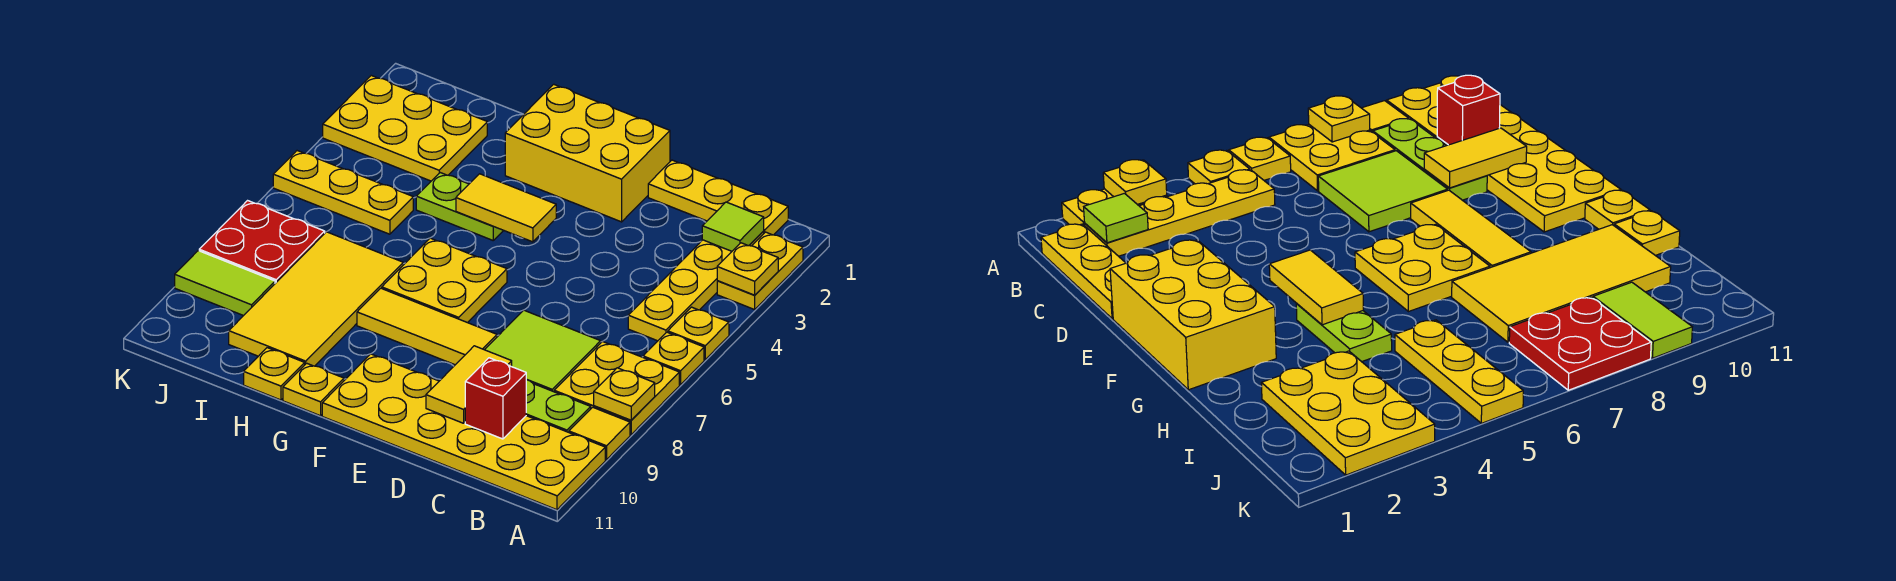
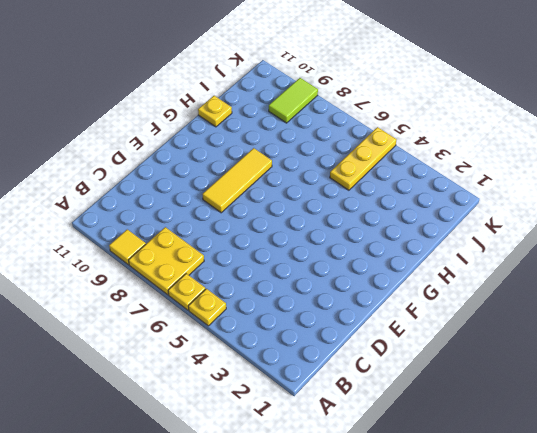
none -> yellow 1x2 plate [717,232,803,310]
none -> yellow 2x6 plate [322,354,605,510]
none -> yellow 1x3 plate [648,160,788,235]

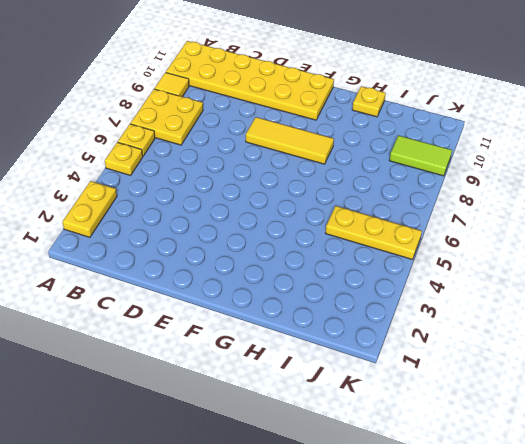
none -> yellow 1x3 plate [648,160,788,235]
none -> yellow 1x4 plate [628,232,764,341]
none -> lime 1x3 plate [526,380,591,432]

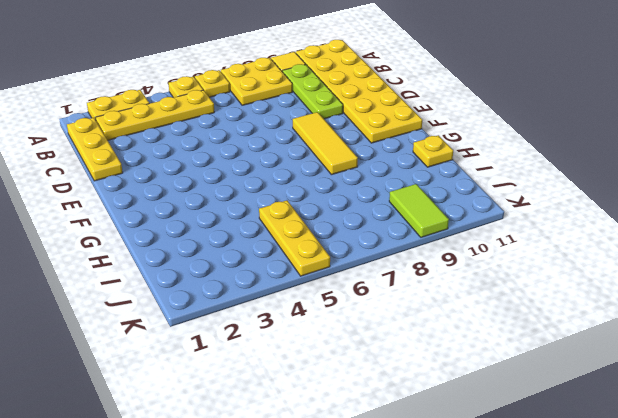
none -> lime 2x2 tile [485,310,601,392]
none -> yellow 2x3 brick [505,84,670,222]
none -> yellow 2x2 plate [382,238,507,323]

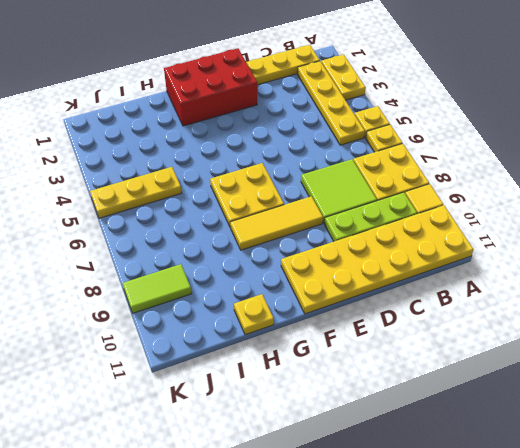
red 2x3 brick [164,48,257,126] -> yellow 2x3 brick [505,84,670,222]
none -> lime 1x2 plate [416,173,504,240]
none -> yellow 1x1 plate [283,363,344,416]
none -> yellow 2x4 tile [229,232,403,366]

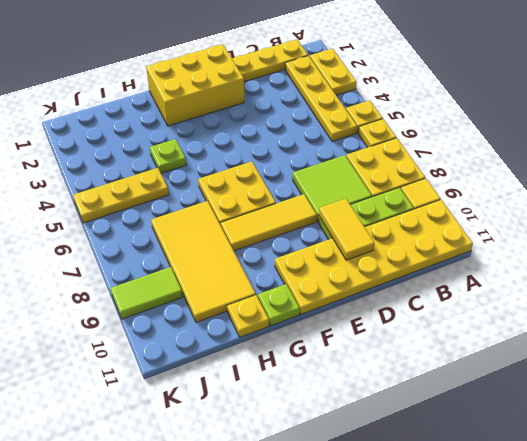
lime 1x1 plate [258,284,300,326] -> yellow 1x1 plate [283,363,344,416]
lime 1x1 plate [150,139,186,173] -> lime 1x2 plate [416,173,504,240]
none -> yellow 2x3 plate [323,76,487,181]
none -> red 2x2 plate [199,201,325,283]
none -> yellow 1x1 plate [717,243,778,295]

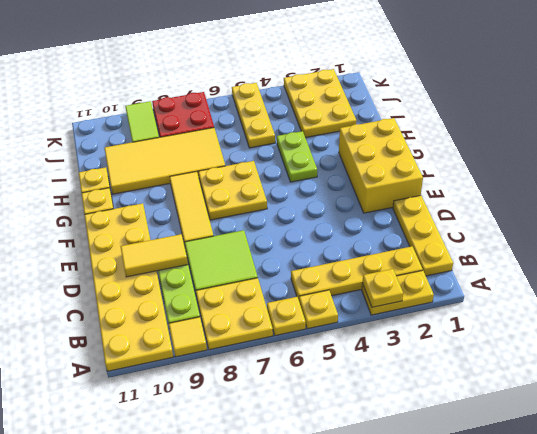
none -> yellow 1x1 plate [594,368,655,420]
none -> lime 1x1 tile [702,202,764,251]
none -> red 1x1 brick [465,358,527,439]

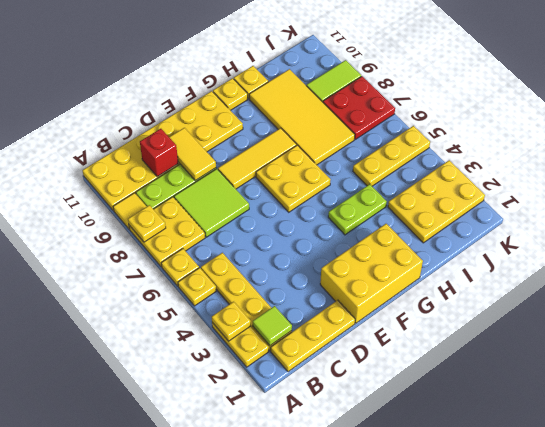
none -> yellow 1x2 tile [456,174,556,242]

